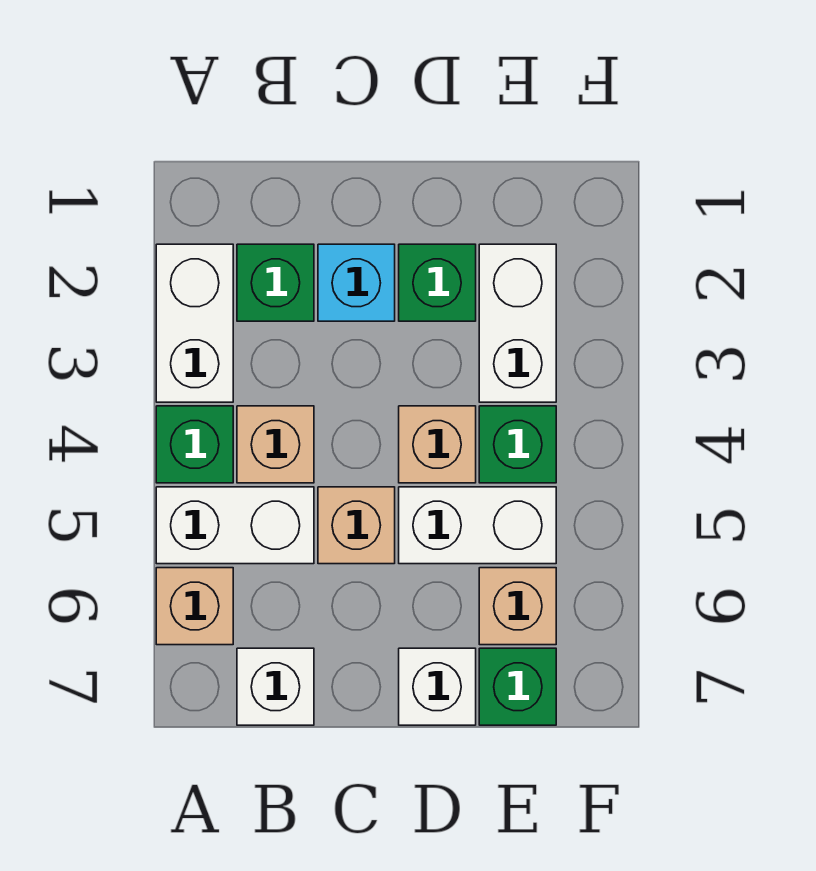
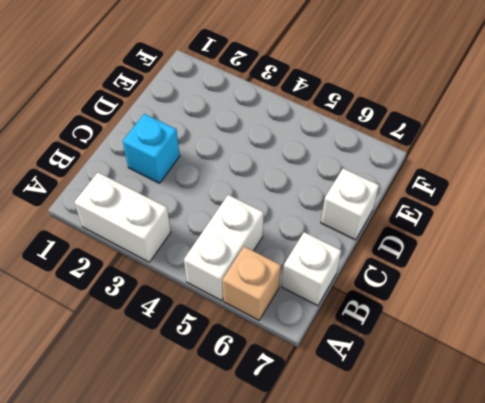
none -> green 1x1 brick [156,406,233,483]
none -> green 1x1 brick [237,244,314,321]
none -> tan 1x1 brick [237,406,314,483]

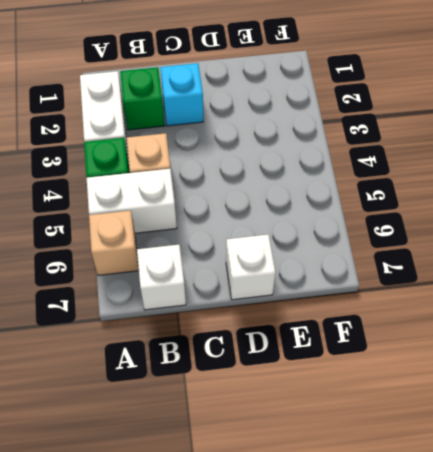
none -> tan 1x1 brick [318,487,395,564]
none -> green 1x1 brick [399,244,476,321]
none -> tan 1x1 brick [399,406,476,483]

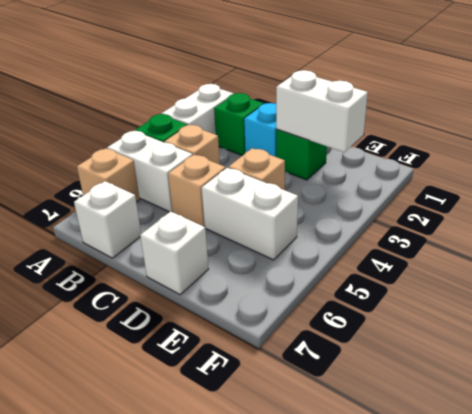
white 1x2 brick [276,70,368,152] -> white 1x2 brick turned to [479,244,556,402]
none -> green 1x1 brick [479,406,556,483]
none -> tan 1x1 brick [479,568,556,645]
none -> green 1x1 brick [479,648,556,725]

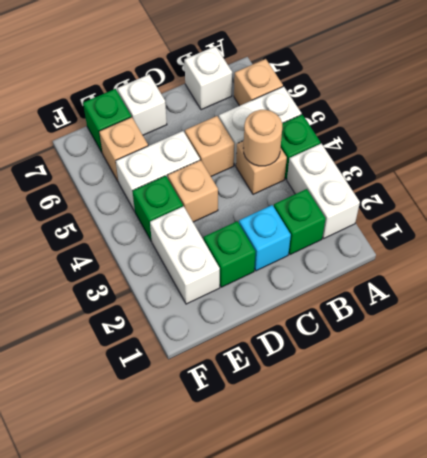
tan 1x1 round brick [244,110,282,166] -> none

